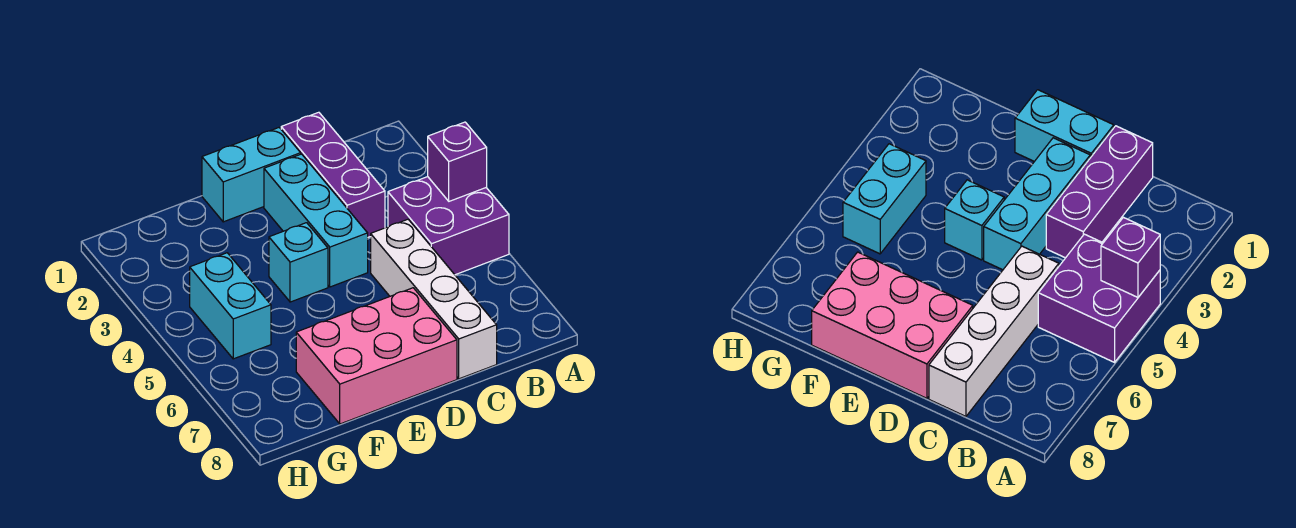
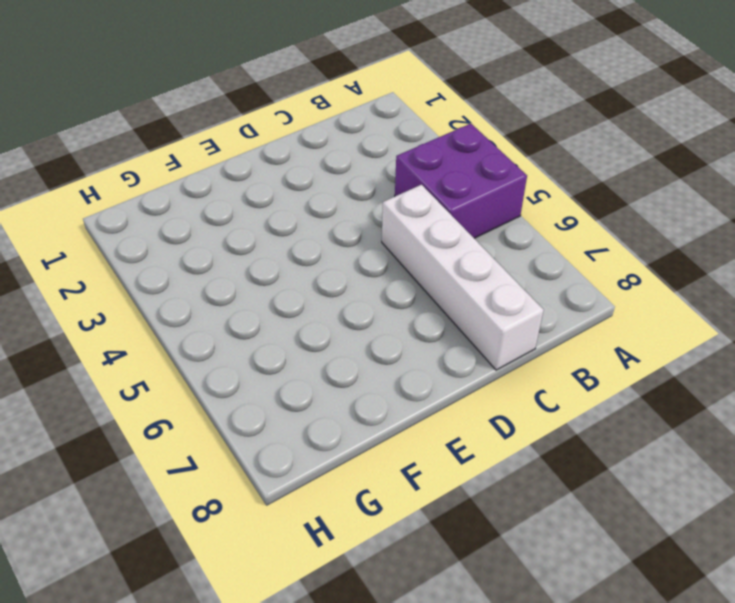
none -> purple 1x3 brick [281,112,385,237]
none -> cyan 1x2 brick [202,128,301,222]

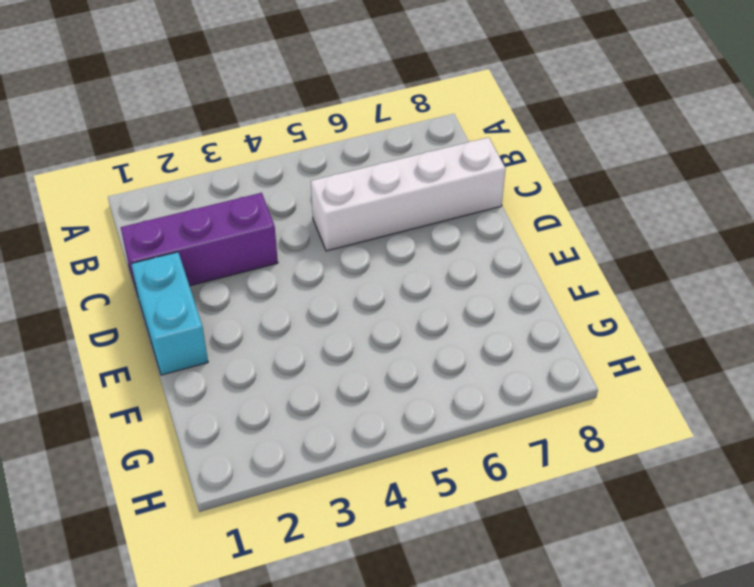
none -> purple 2x2 brick [388,177,509,275]
none -> cyan 1x3 brick [264,154,368,287]

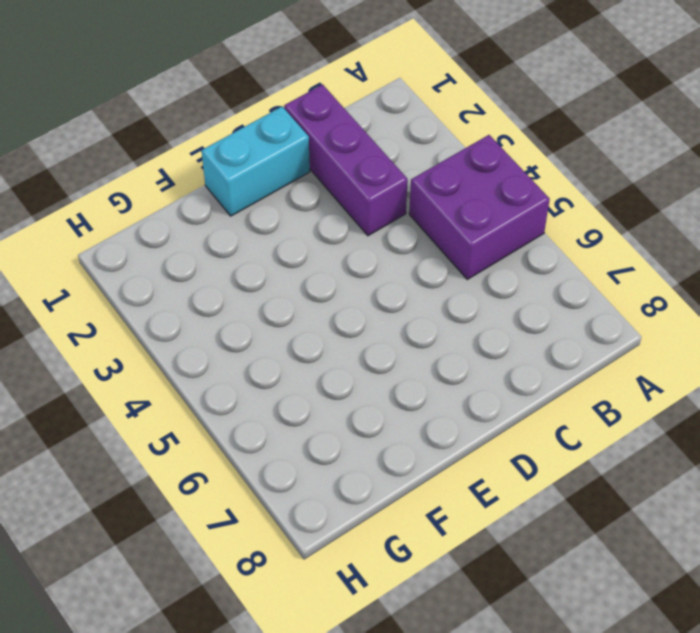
none -> white 1x4 brick [371,219,497,379]
none -> cyan 1x3 brick [264,154,368,287]

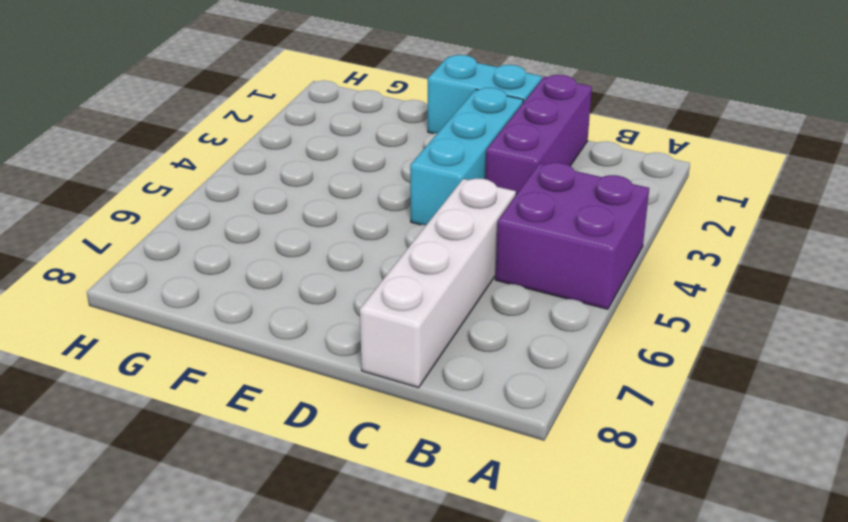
none -> pink 2x3 brick [296,288,457,424]
none -> cyan 1x1 brick [269,223,328,302]

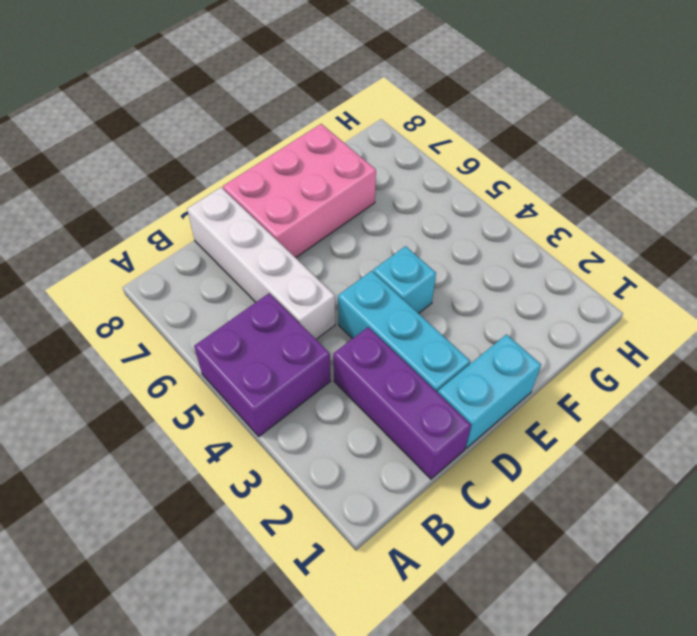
none -> cyan 1x2 brick [190,253,271,359]
none -> purple 1x1 brick [428,122,487,201]

